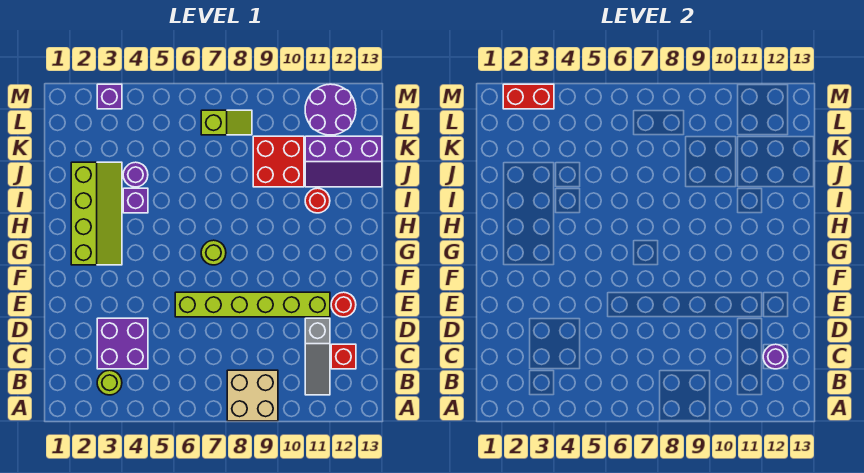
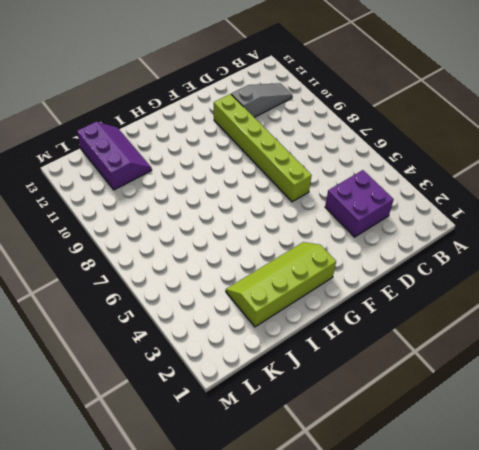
none -> tan 2x2 brick [227,370,278,421]
none -> lime 1x1 round brick [97,370,122,395]
none -> red 1x1 brick [331,344,356,369]

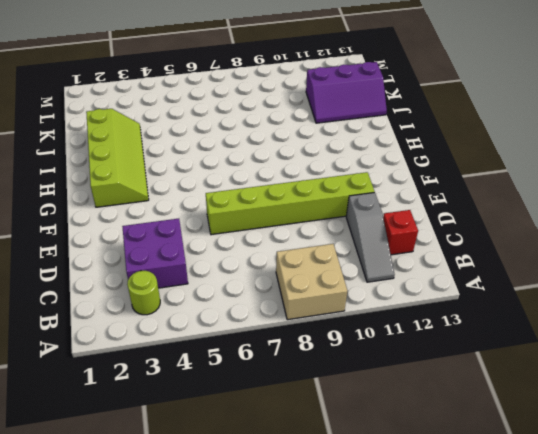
none -> red 1x1 round brick [331,292,356,317]
none -> lime 1x1 round brick [201,240,226,265]
none -> purple 1x1 brick [123,188,148,213]

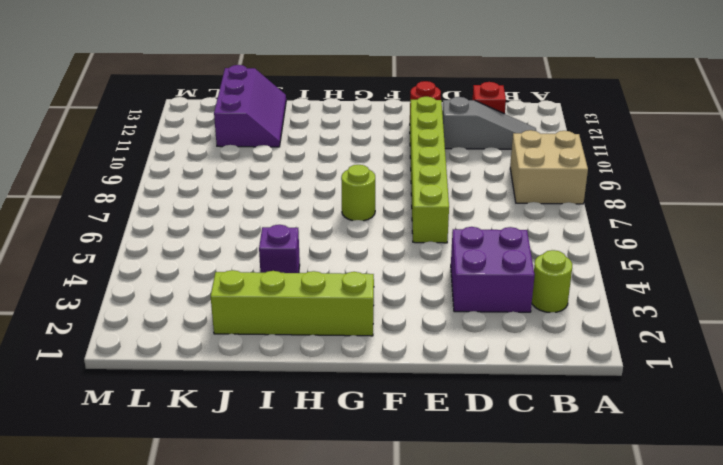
none -> red 1x1 round brick [305,188,330,213]
none -> purple 1x1 round brick [123,162,148,187]
none -> red 2x2 brick [253,136,304,187]

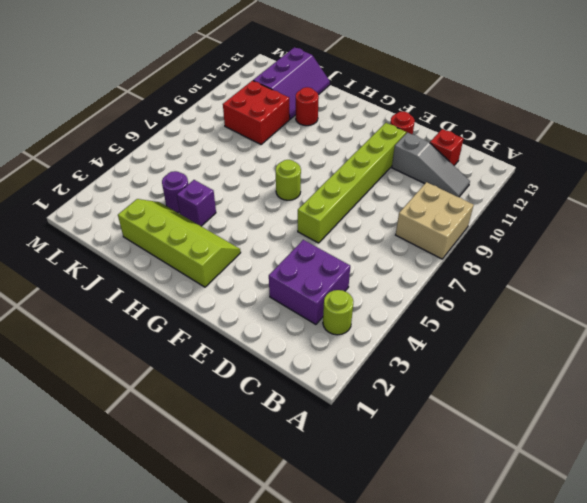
none -> lime 1x2 slope [201,110,252,135]
none -> purple 2x2 round brick [305,84,356,135]
none -> purple 1x1 brick [97,84,122,109]

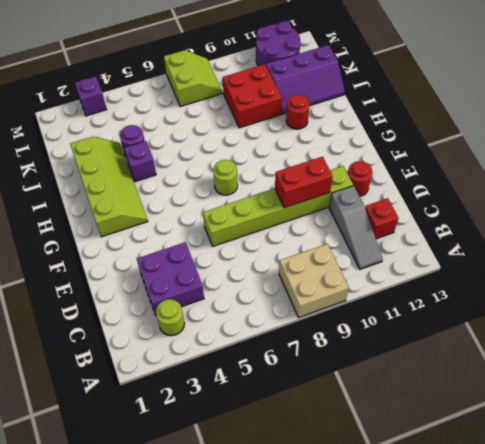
red 1x2 brick [275,157,333,208] -> red 1x2 brick moved to [503,84,554,109]
lime 2x2 slope [164,50,222,107] -> lime 1x2 slope [201,110,252,135]
none -> purple 1x1 round brick [763,344,788,369]

